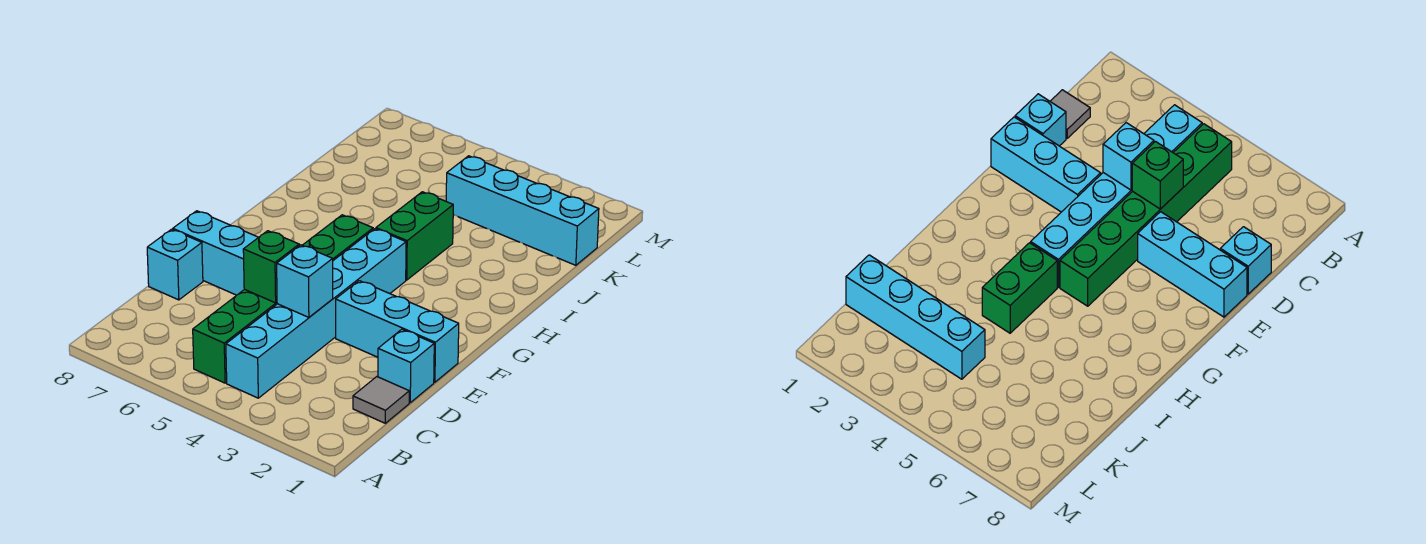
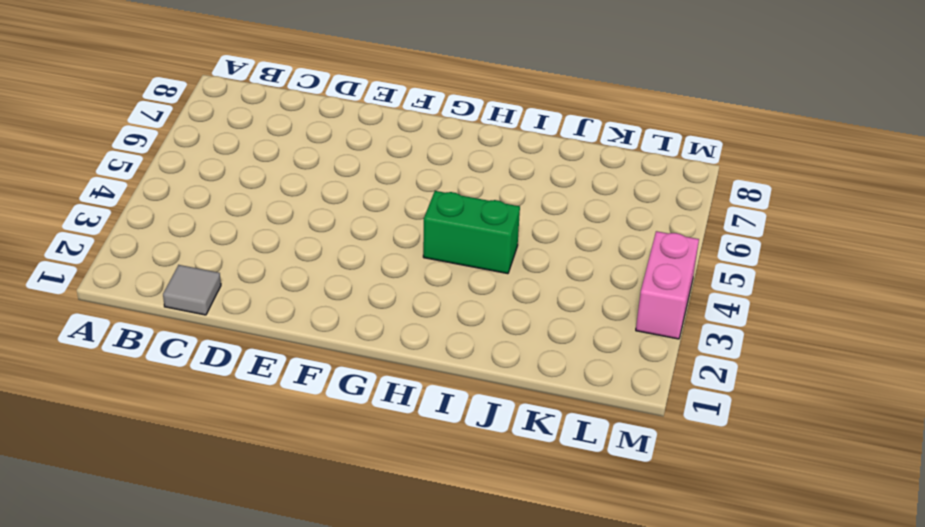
pink 1x2 brick [636,231,699,339] -> none
none -> cyan 1x6 brick [226,229,406,398]
none -> green 1x6 brick [193,215,373,383]

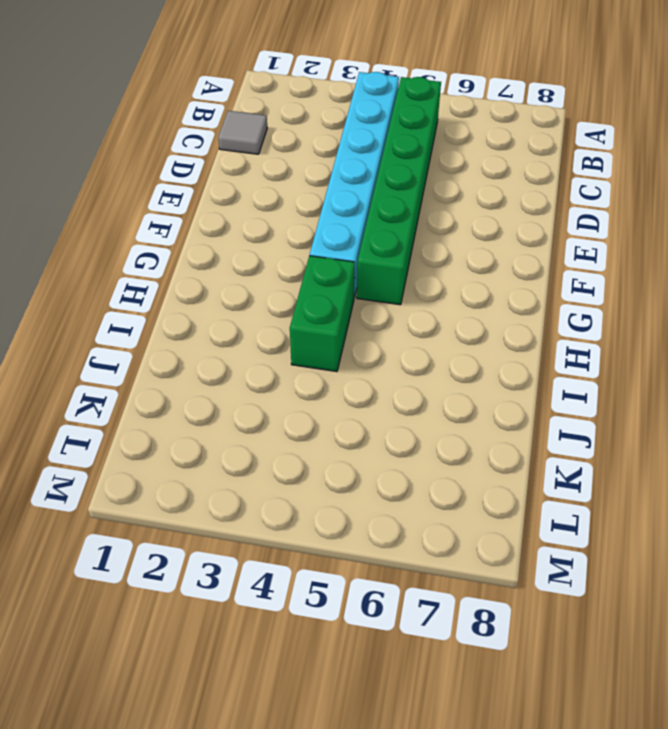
none -> cyan 1x1 brick [378,329,434,403]
none -> cyan 1x1 brick [147,229,203,300]

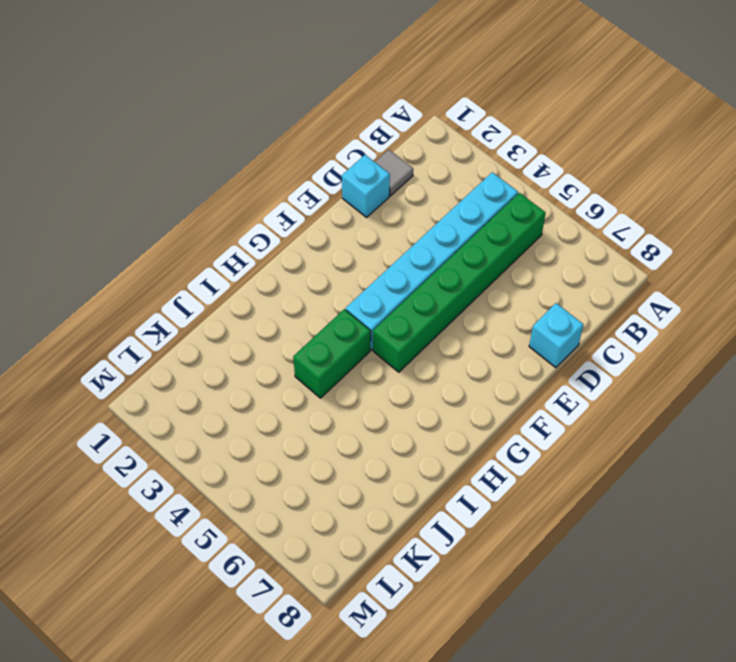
none -> cyan 1x3 brick [336,281,459,382]
none -> cyan 1x3 brick [173,211,258,295]

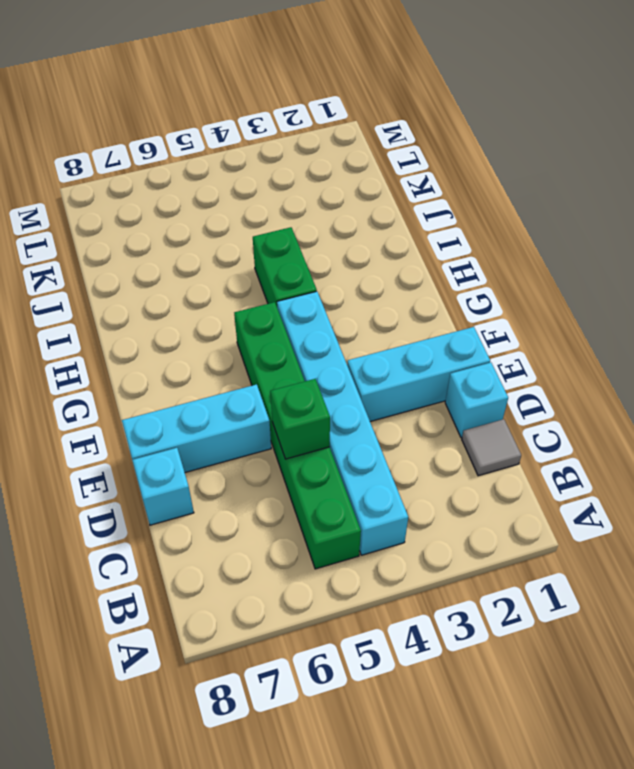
none -> cyan 1x4 brick [446,156,599,265]
none -> cyan 1x1 brick [277,245,333,317]

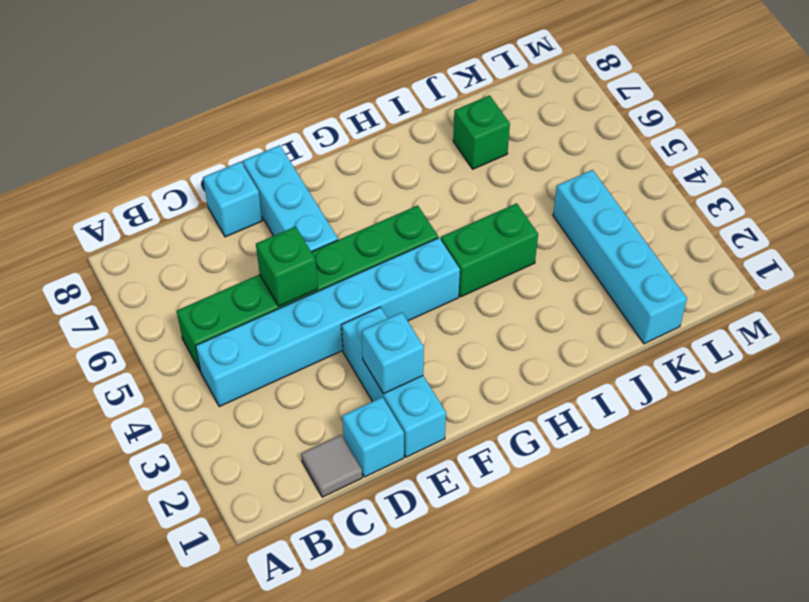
cyan 1x1 brick [362,312,424,394] -> cyan 1x1 brick moved to [277,245,333,317]
green 1x1 brick [453,95,510,169] -> none

